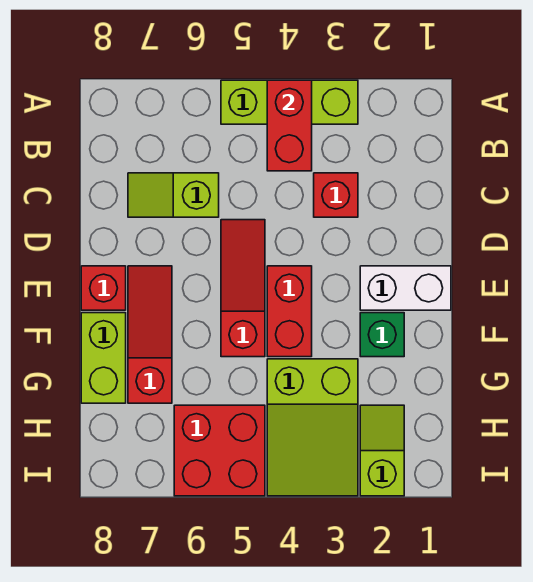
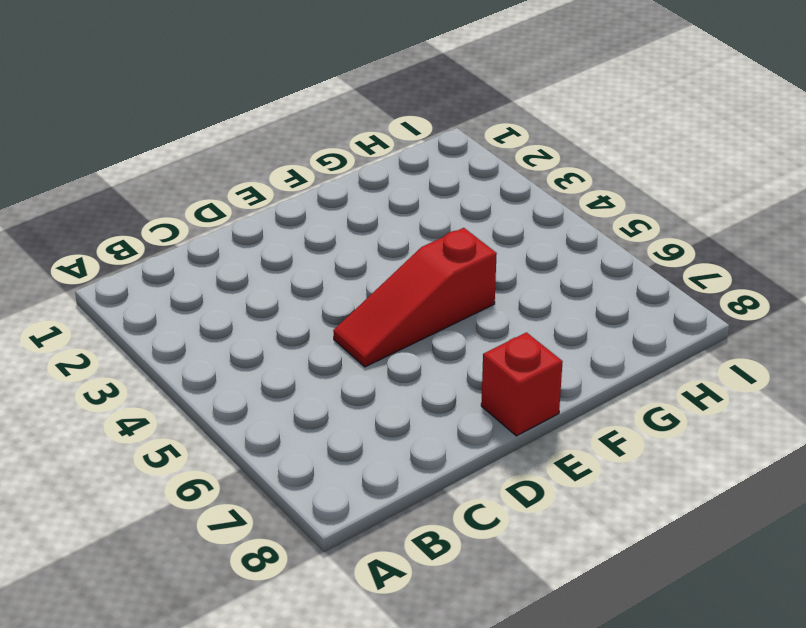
none -> lime 1x3 brick [221,80,358,124]
none -> red 1x1 brick [314,173,358,217]
none -> lime 1x2 slope [128,173,219,217]

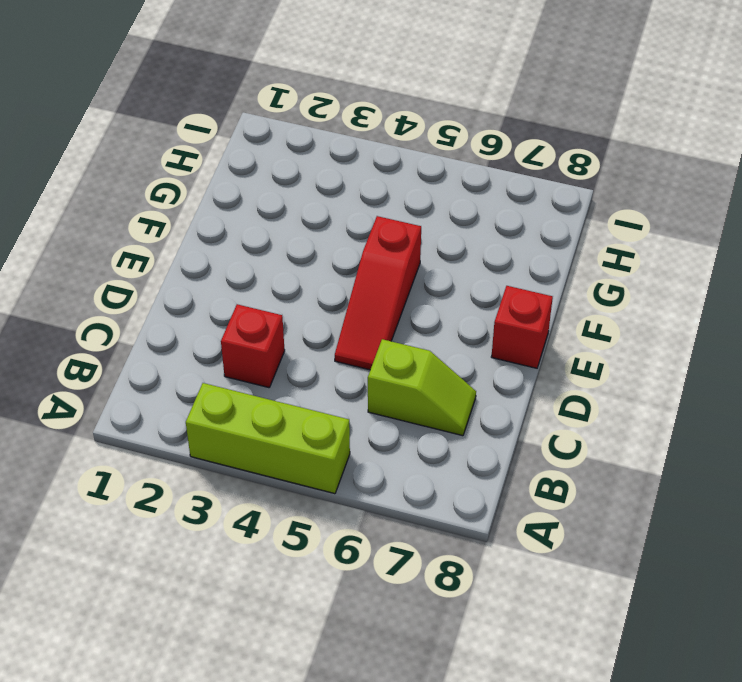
none -> white 1x2 brick [360,266,451,310]
none -> red 1x2 brick [267,266,312,357]
none -> red 1x3 slope [128,266,172,403]

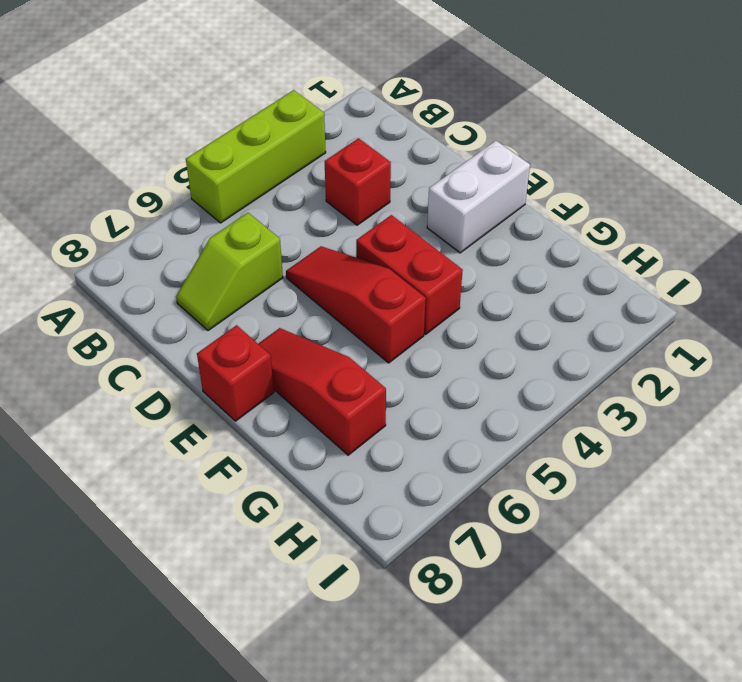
none -> green 1x1 brick [360,313,404,357]
none -> lime 1x2 brick [81,313,126,403]
none -> lime 2x3 slope [267,359,358,496]

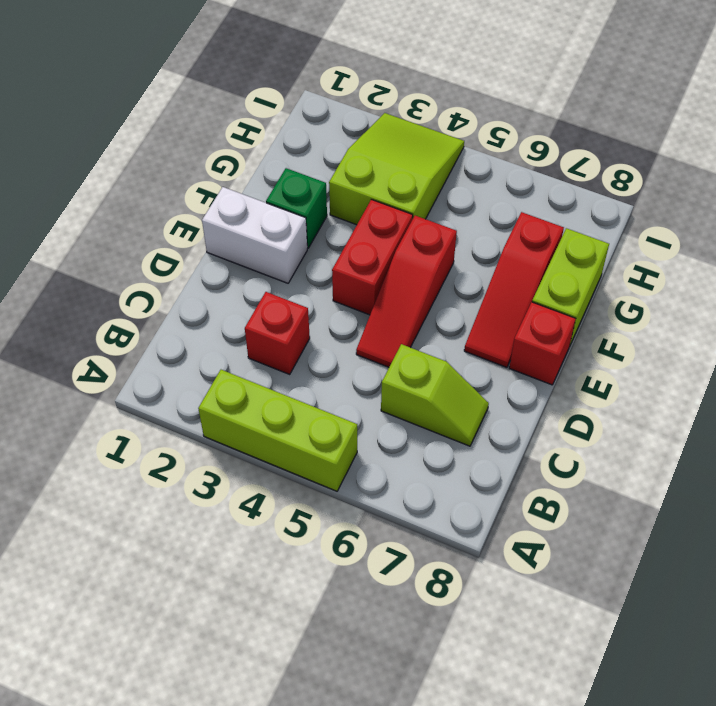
none -> lime 1x2 slope [360,405,404,496]
none -> red 2x2 brick [174,405,265,496]
none -> red 1x2 brick [267,80,312,171]

